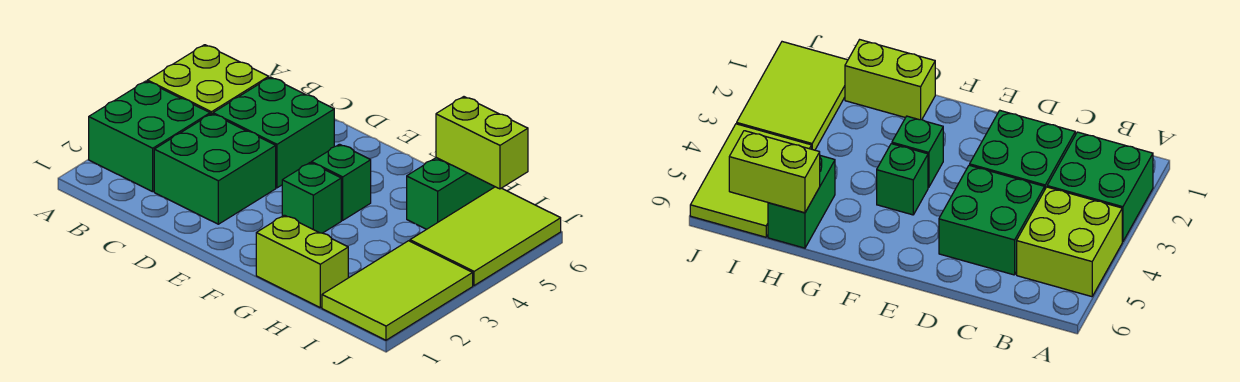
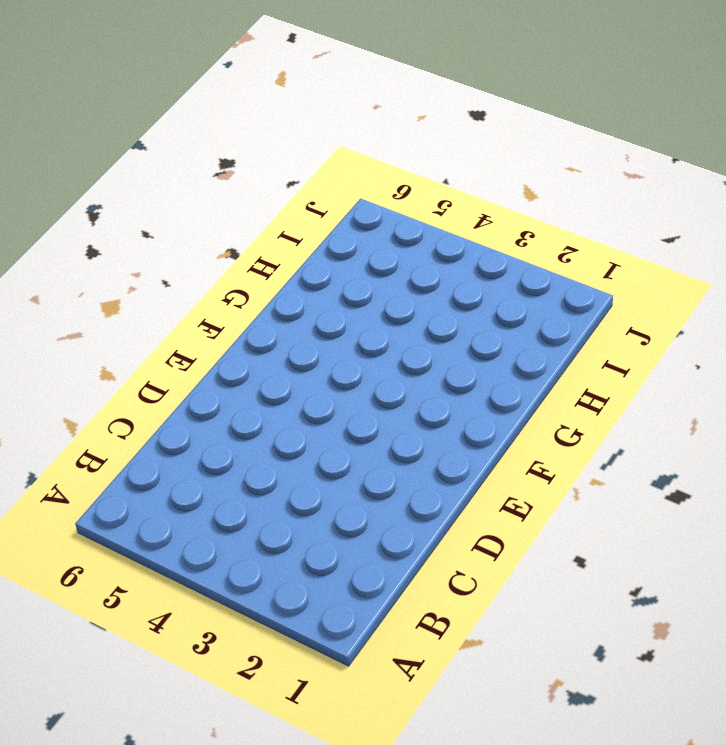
none -> green 2x2 brick [89,81,210,192]
none -> lime 2x2 brick [147,45,269,114]

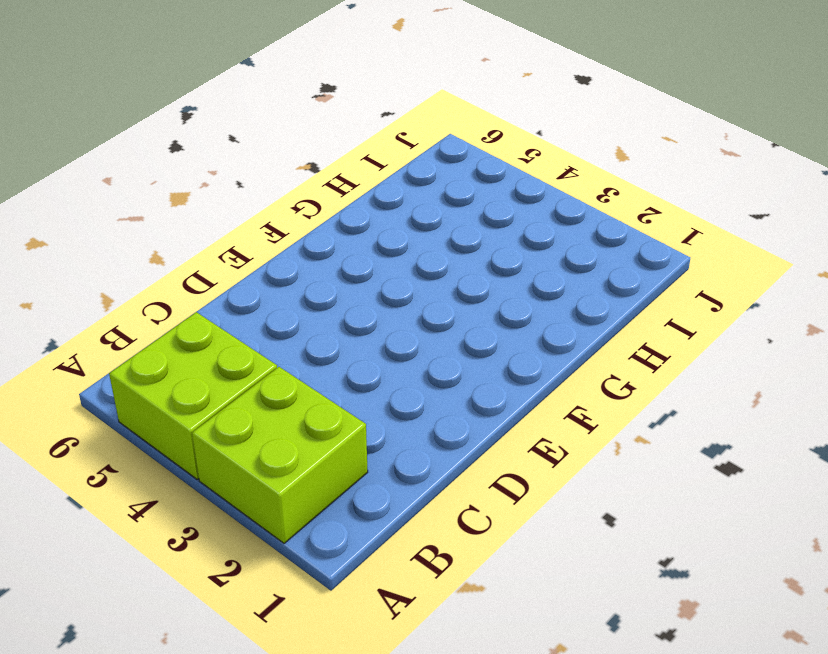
lime 2x2 brick [192,367,368,543] -> green 2x2 brick [89,81,210,192]
none -> green 2x2 brick [154,114,276,224]
none -> green 2x2 brick [213,77,334,188]

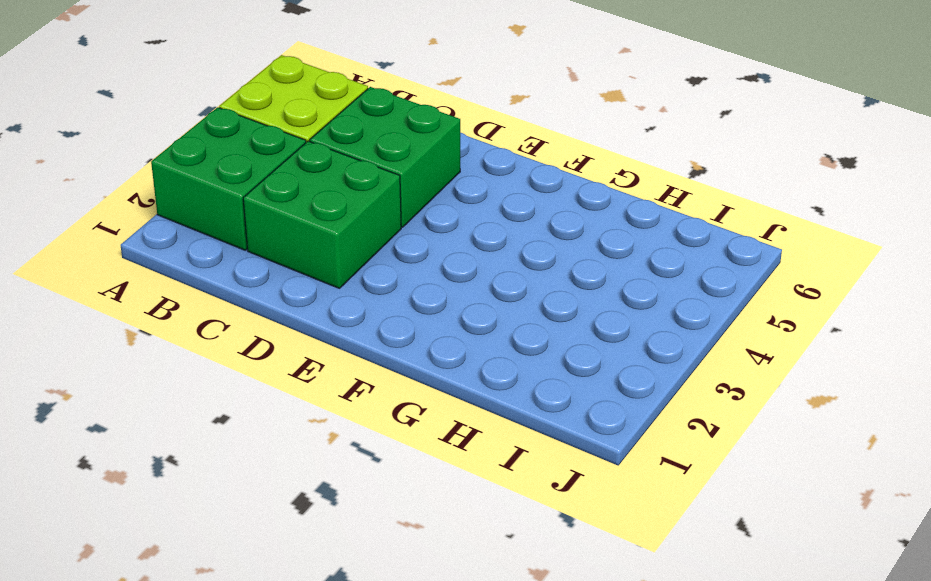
none -> green 1x1 brick [282,163,341,233]
none -> green 1x1 brick [312,144,371,220]

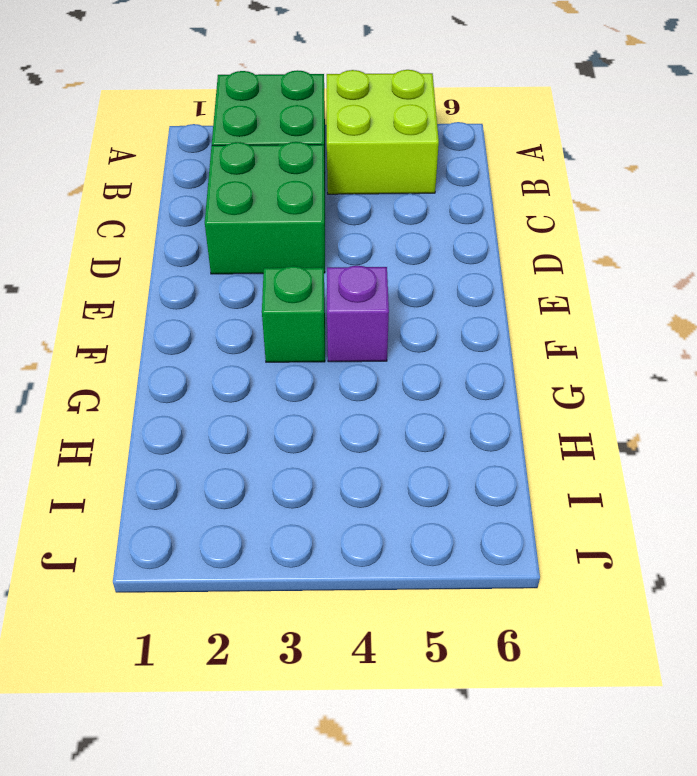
purple 1x1 brick [327,266,389,362] -> green 1x1 brick [312,144,371,220]
none -> green 2x2 brick [213,77,334,188]
none -> lime 1x2 brick [256,215,348,308]

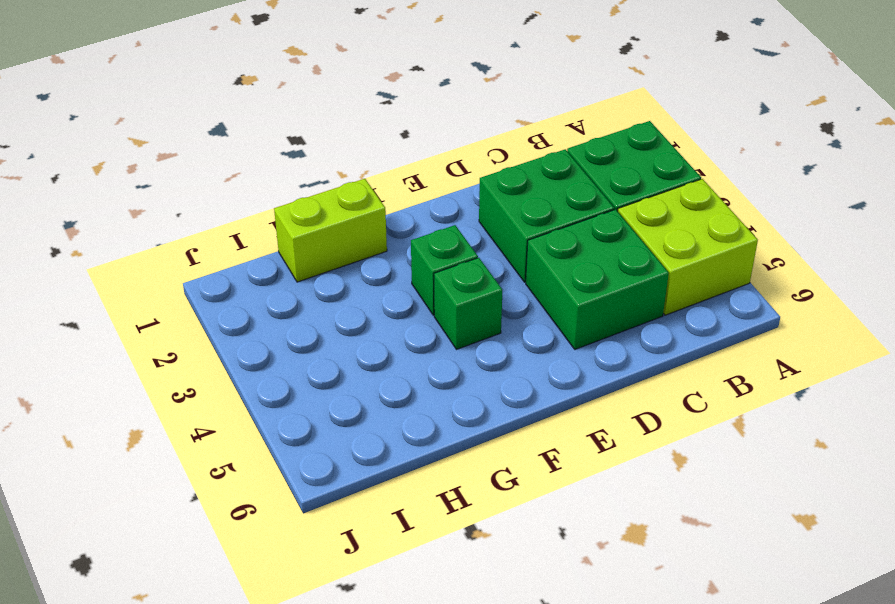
none -> green 1x2 brick [407,158,495,229]
none -> lime 2x3 tile [322,241,473,340]

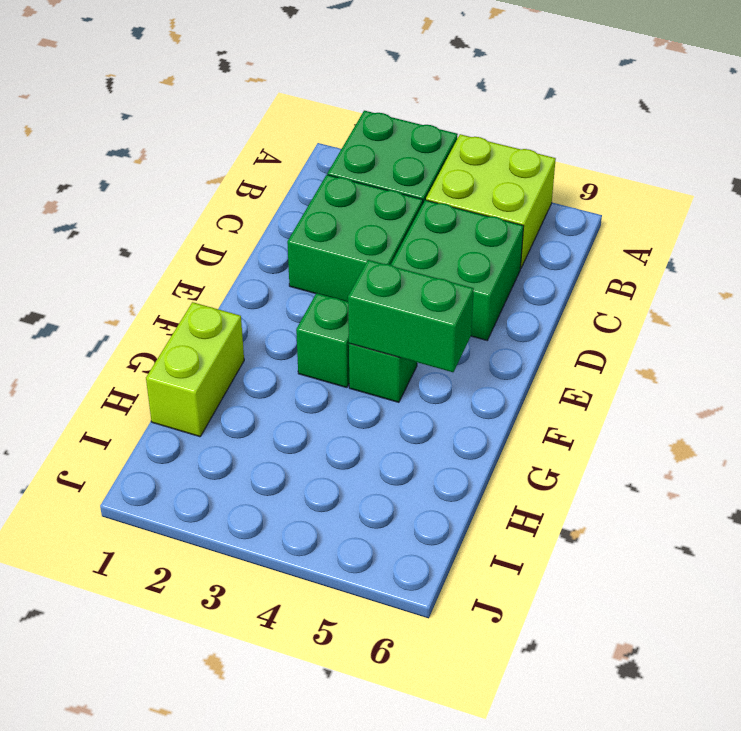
green 1x2 brick [348,260,474,372] -> green 1x2 brick moved to [407,158,495,229]
none -> lime 2x3 tile [322,241,473,340]
none -> lime 2x3 tile [410,187,561,286]

